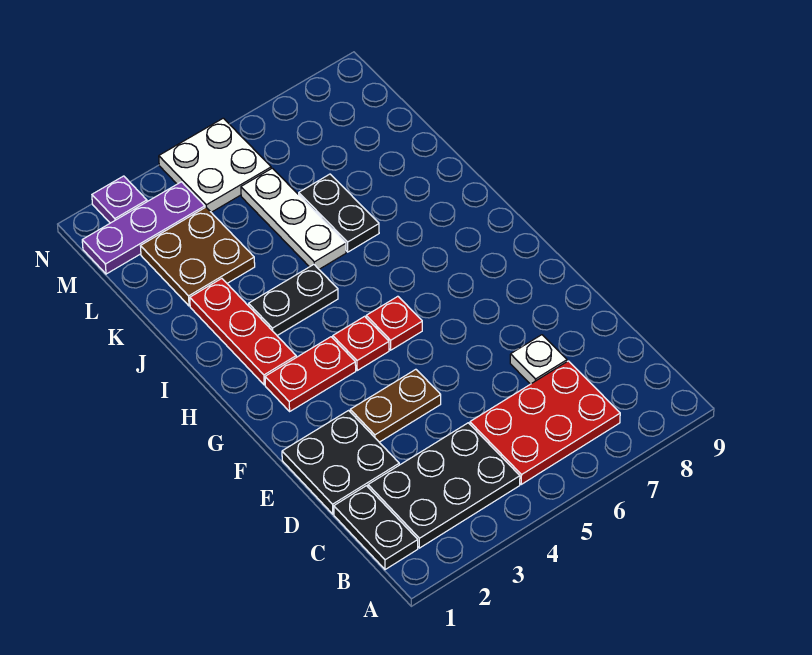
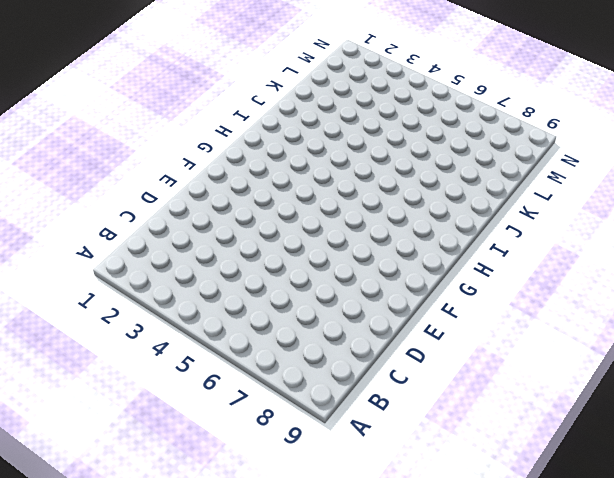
none -> black 1x2 plate [334,486,418,570]
none -> black 2x3 plate [368,423,520,548]
none -> red 2x3 plate [470,361,620,484]

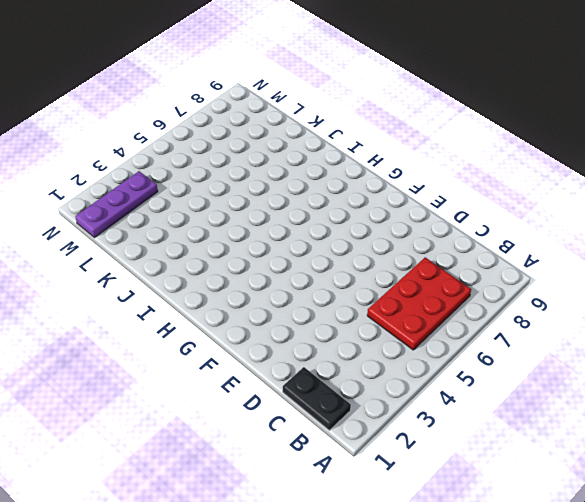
none -> black 2x3 plate [368,423,520,548]
none -> black 2x2 plate [282,411,399,514]
none -> white 1x1 plate [510,335,567,384]

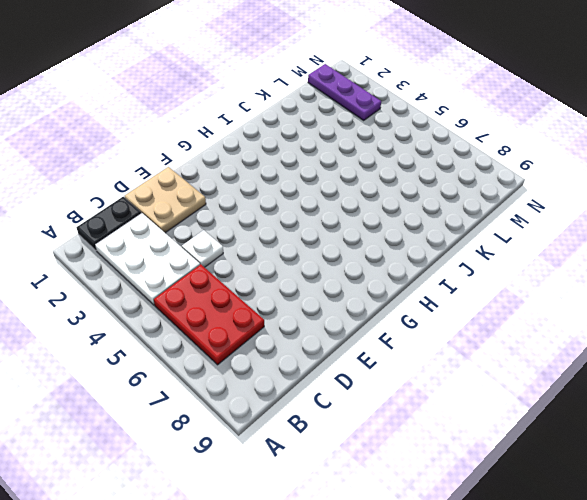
white 2x3 plate [95,213,200,305] -> black 2x3 plate [368,423,520,548]
tan 2x2 plate [125,167,206,233] -> black 2x2 plate [282,411,399,514]
white 1x1 plate [182,230,223,267] -> white 1x1 plate moved to [510,335,567,384]
none -> brown 1x2 plate [350,369,441,442]
none -> red 1x2 plate [265,337,356,411]
none -> red 1x1 plate [333,316,389,370]

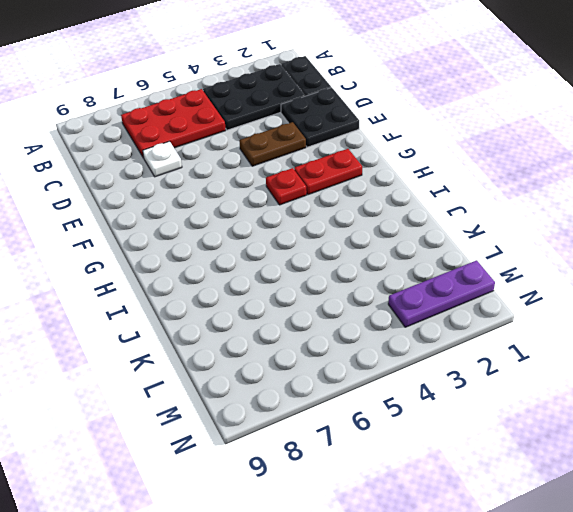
none -> red 1x1 plate [366,296,422,350]
none -> red 1x3 plate [190,278,296,385]
none -> black 1x2 plate [249,265,338,335]

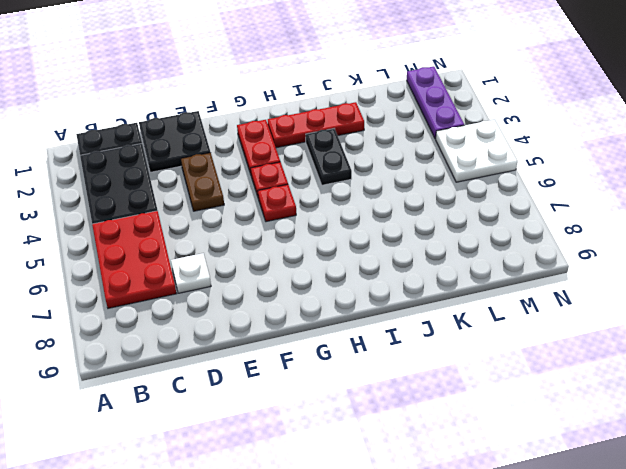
none -> white 1x3 plate [241,168,346,269]
none -> black 1x2 plate [299,174,379,252]
none -> brown 2x2 plate [141,207,255,306]

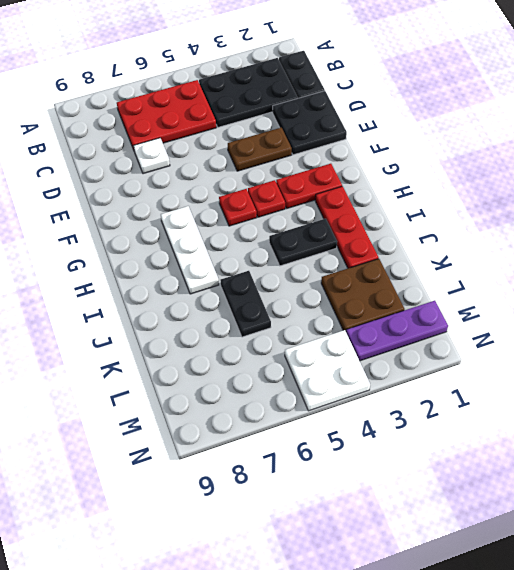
white 1x3 plate [161,206,219,294] -> white 1x3 plate moved to [241,168,346,269]
none -> purple 1x1 plate [92,176,147,223]

